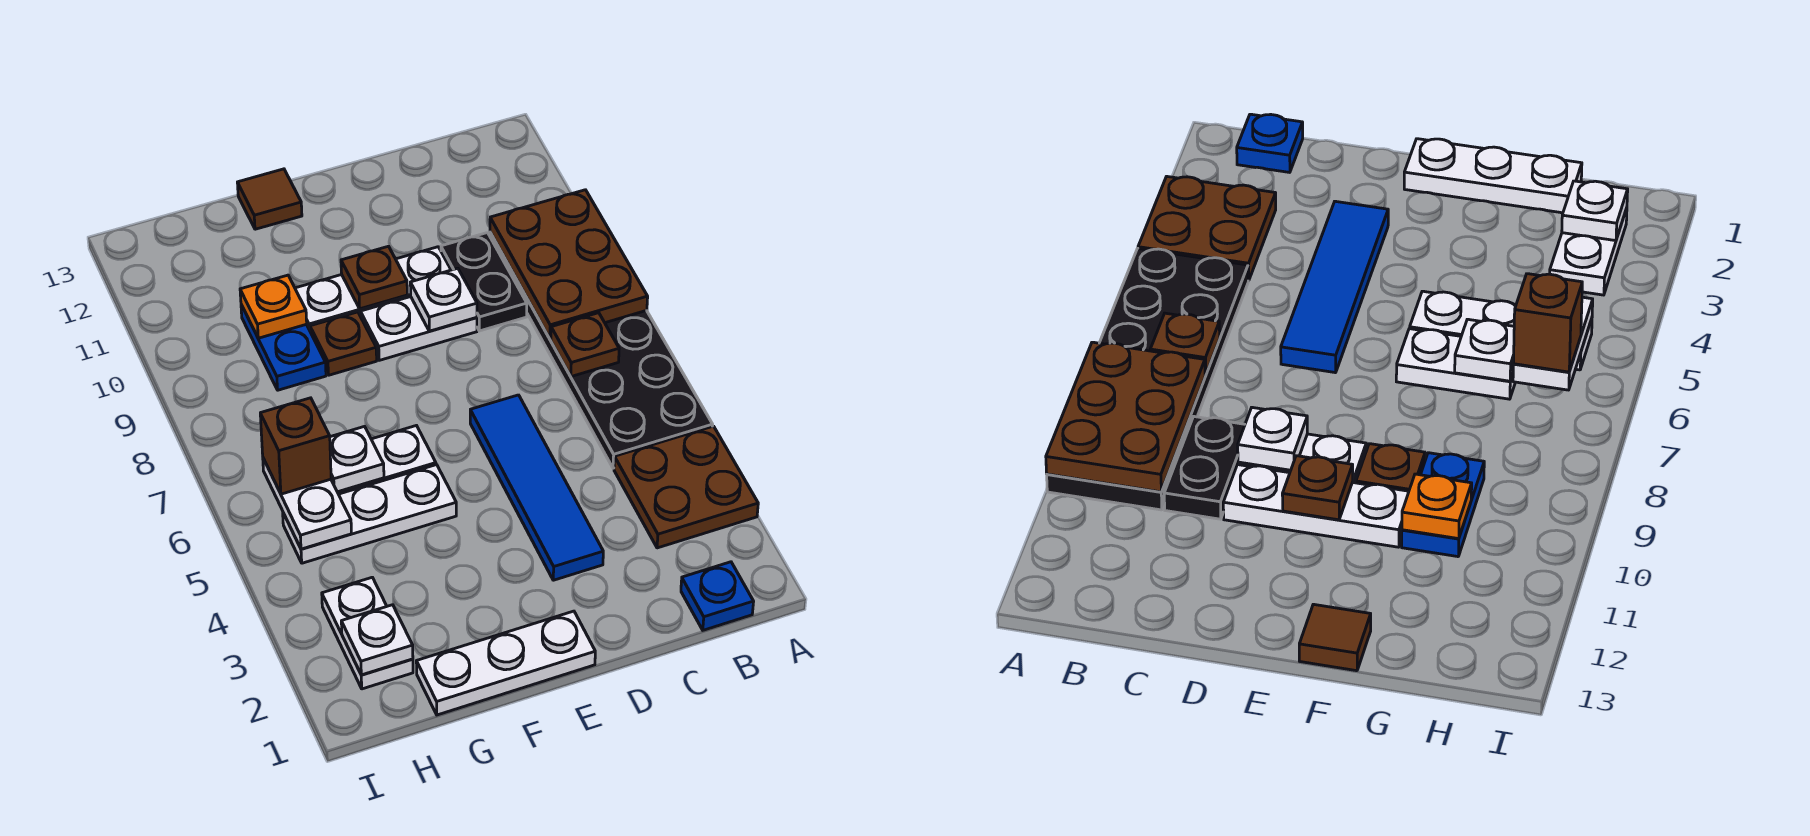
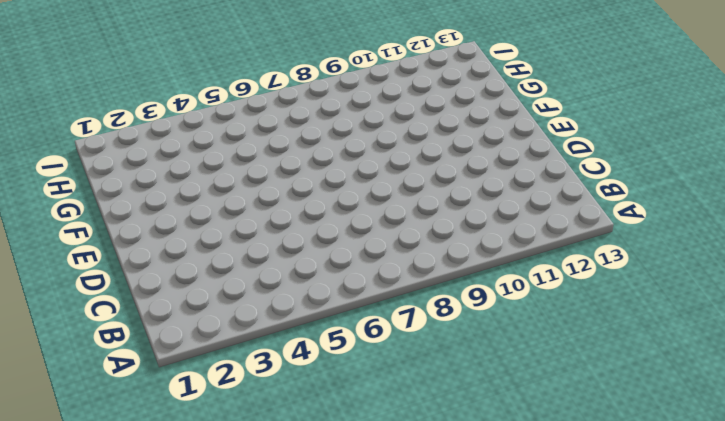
none -> brown 2x2 plate [614,426,758,548]
none -> black 2x6 plate [490,232,713,468]
none -> blue 1x1 plate [681,562,754,630]

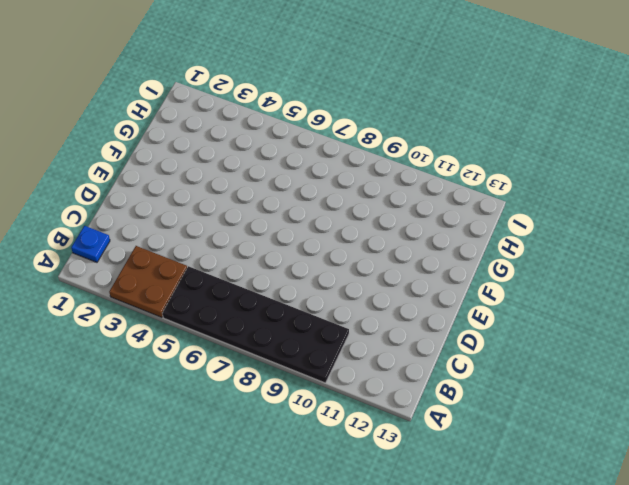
none -> black 1x2 plate [441,233,527,331]
none -> blue 1x4 tile [470,395,603,580]
none -> white 1x2 plate [361,297,477,360]

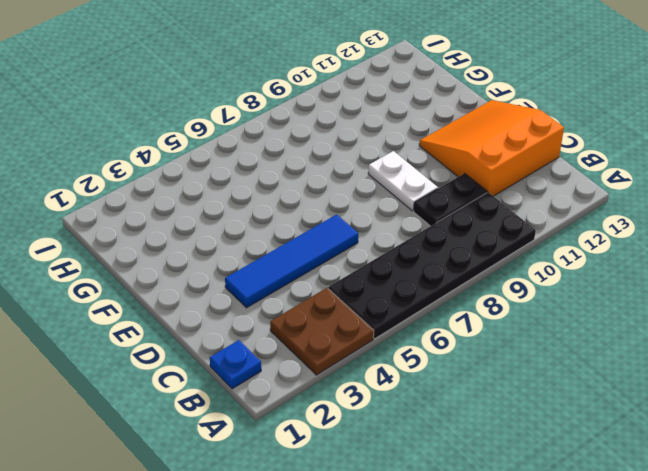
orange 3x3 slope [419,100,564,196] -> none
none -> white 1x3 plate [295,247,451,330]
none -> white 1x3 plate [416,611,595,715]
none -> white 1x3 plate [283,465,456,563]

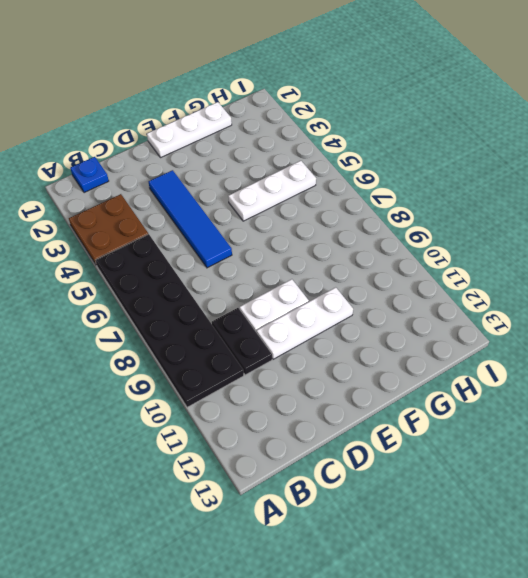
none -> white 1x2 plate [338,426,436,494]
none -> brown 1x1 plate [310,312,377,375]
none -> brown 1x1 tile [237,169,302,229]

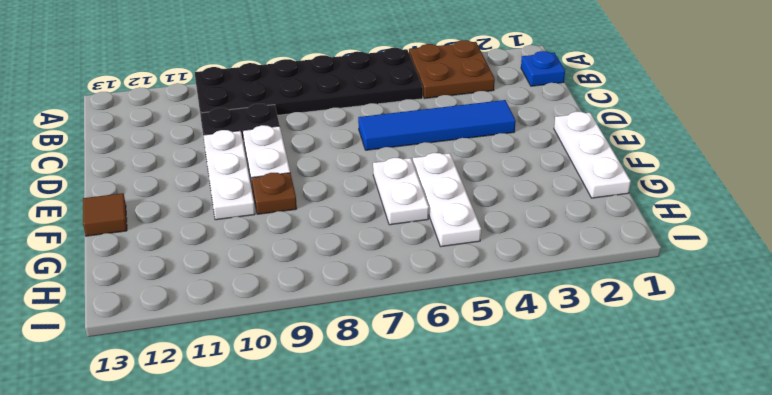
none -> blue 1x2 plate [241,305,326,390]
none -> white 1x2 plate [322,577,413,689]
none -> brown 2x3 plate [490,190,648,339]

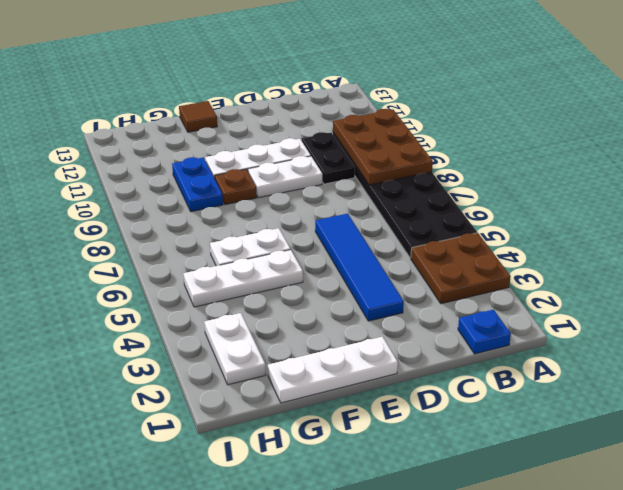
none -> brown 1x1 plate [551,313,619,377]
none -> white 1x1 plate [410,268,477,331]
none -> brown 1x1 plate [341,246,407,309]

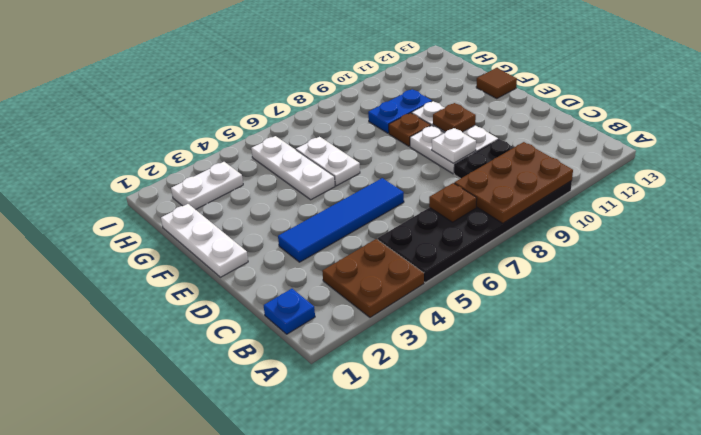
none -> white 1x1 plate [330,427,384,492]
none -> orange 1x1 plate [240,275,307,338]
none -> white 1x1 plate [341,605,413,675]

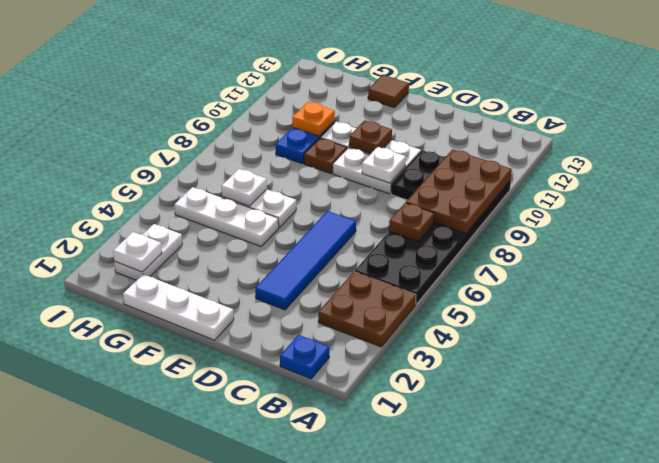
none -> white 1x2 plate [263,458,351,549]
none -> brown 1x1 brick [260,398,331,494]

